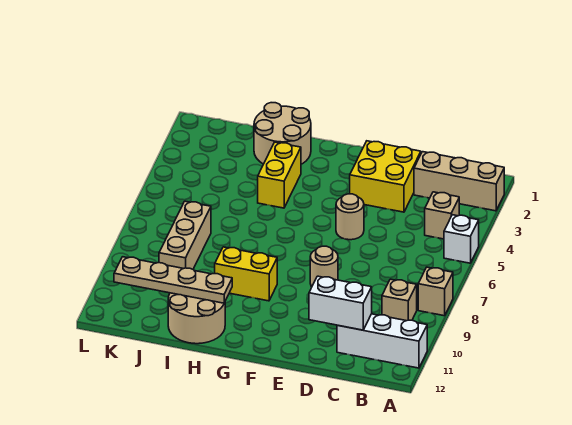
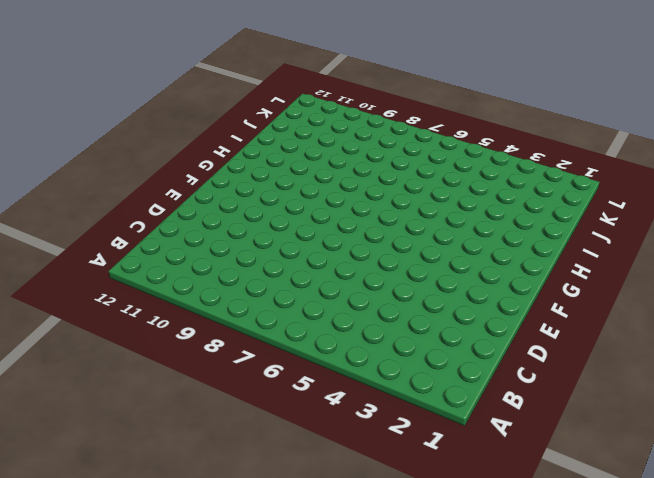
none -> tan 1x3 brick [414,152,504,211]
none -> white 1x1 brick [444,215,479,263]
none -> tan 1x1 brick [418,267,453,316]

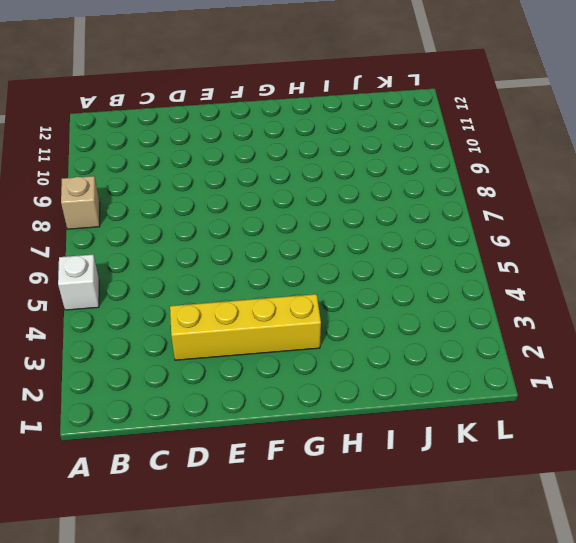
yellow 1x4 brick [170,294,321,360] -> yellow 2x2 brick [350,141,421,212]
none -> tan 1x3 brick [414,152,504,211]
none -> white 1x3 brick [337,314,427,368]
none -> tan 1x1 brick [425,192,459,239]

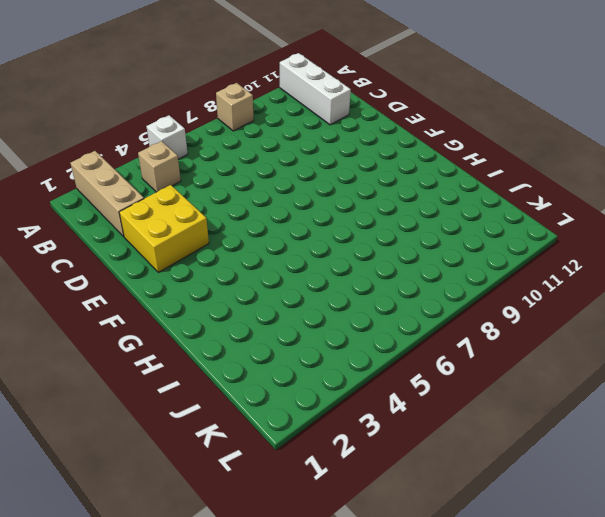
none -> tan 1x1 brick [382,279,417,321]
none -> tan 1x1 round brick [336,194,364,240]
none -> tan 1x1 round brick [310,246,338,287]

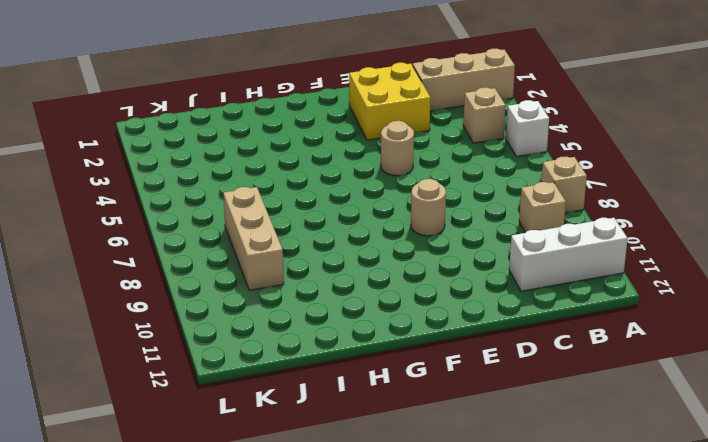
none -> yellow 1x2 brick [215,247,277,301]
none -> tan 2x2 round brick [254,103,311,164]
none -> yellow 1x2 brick [258,142,301,208]

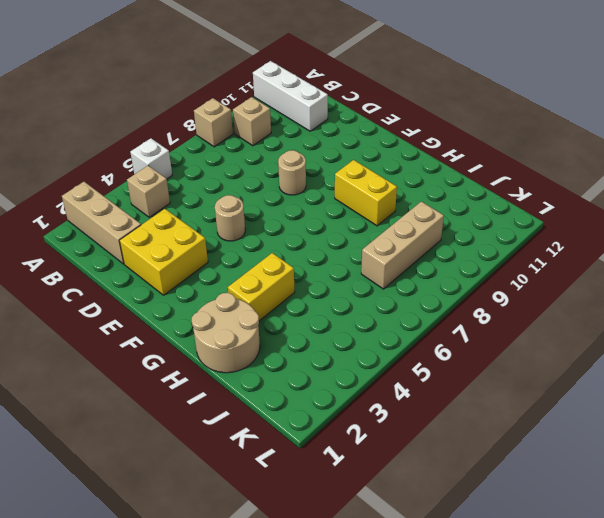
none -> tan 2x2 round brick [168,293,225,344]
none -> white 1x2 brick [309,276,372,330]
none -> tan 1x4 plate [114,257,232,303]

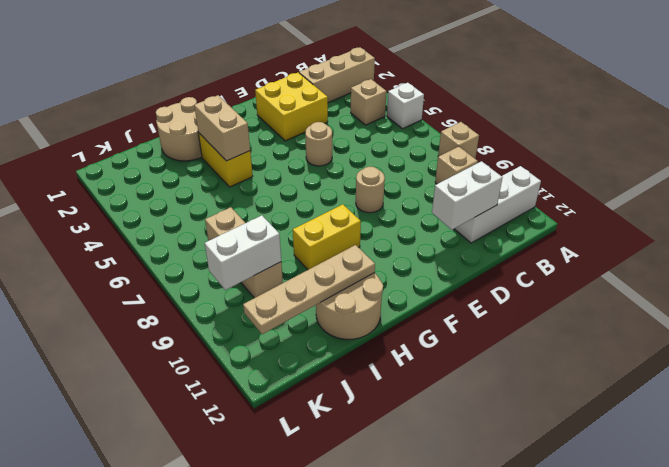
tan 1x2 brick [194,95,250,161] -> none
white 1x2 brick [205,215,281,290] -> none

